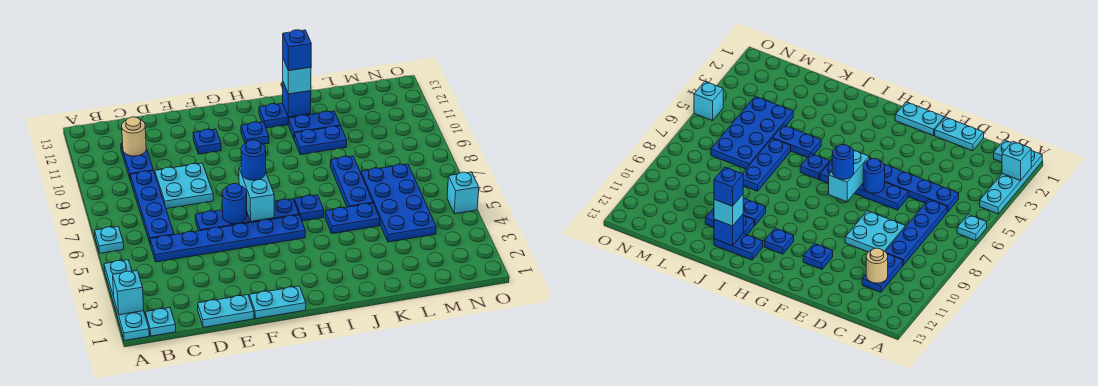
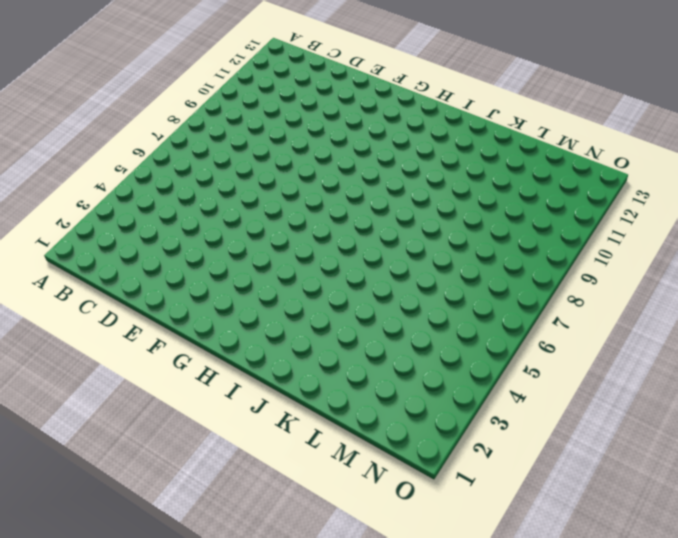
none -> cyan 1x4 plate [104,260,149,341]
none -> cyan 1x1 plate [95,227,124,253]
none -> cyan 1x1 plate [145,308,176,336]

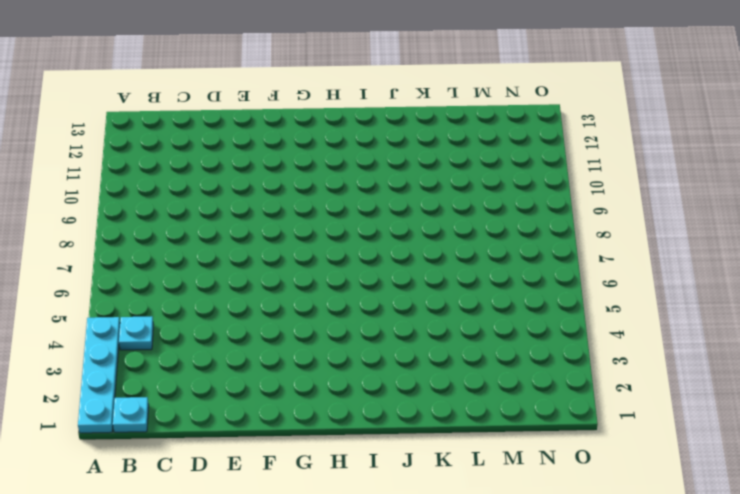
cyan 1x1 plate [119,316,153,350] -> cyan 1x1 plate moved to [95,227,124,253]
none -> blue 1x6 plate [150,215,305,262]
none -> blue 1x4 plate [130,171,174,243]
none -> blue 1x2 plate [121,143,153,181]

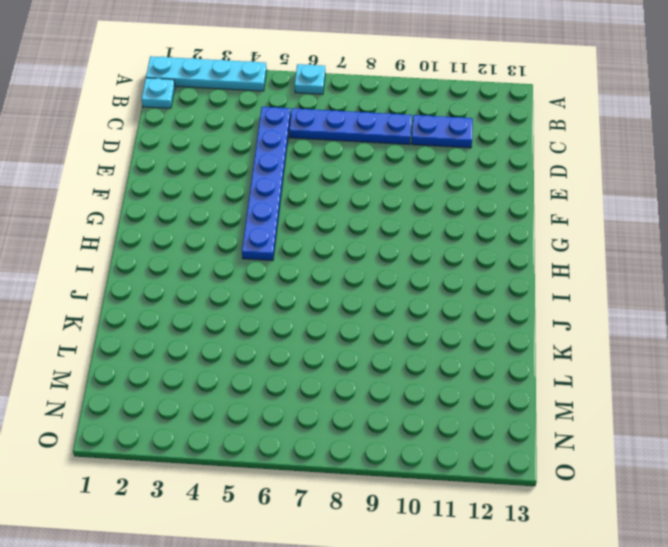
none -> cyan 1x2 plate [198,295,254,327]
none -> cyan 2x2 plate [155,163,213,209]
none -> blue 1x4 plate [195,199,299,231]

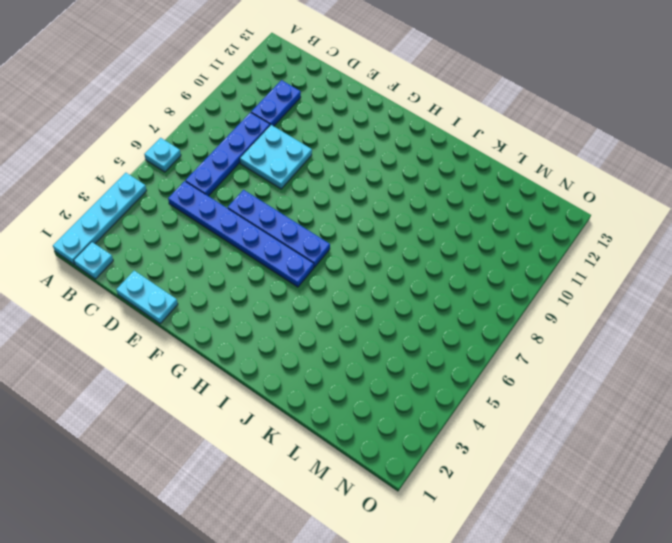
none -> cyan 1x2 plate [249,286,306,319]
none -> blue 1x1 plate [193,129,221,154]
none -> blue 1x1 plate [241,122,269,144]

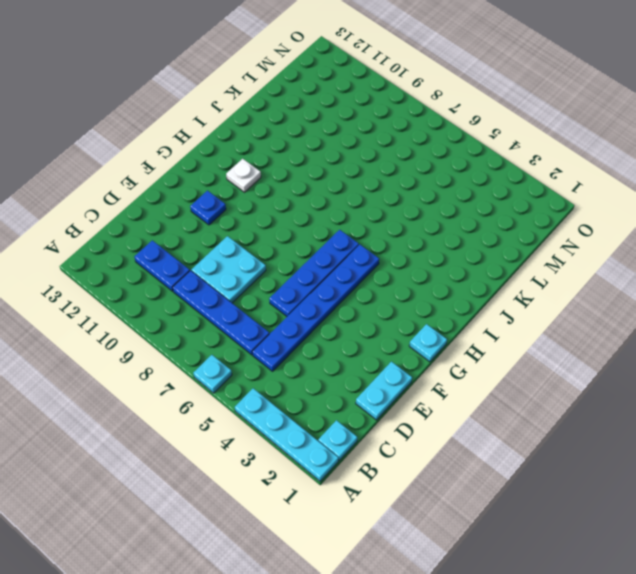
cyan 1x1 plate [409,324,447,362] -> cyan 1x2 plate [249,286,306,319]
white 1x1 plate [226,159,261,192] -> blue 1x1 plate [241,122,269,144]
none -> blue 1x1 plate [294,195,324,221]
none -> blue 1x2 plate [259,103,311,128]
none -> blue 1x2 plate [325,203,380,233]

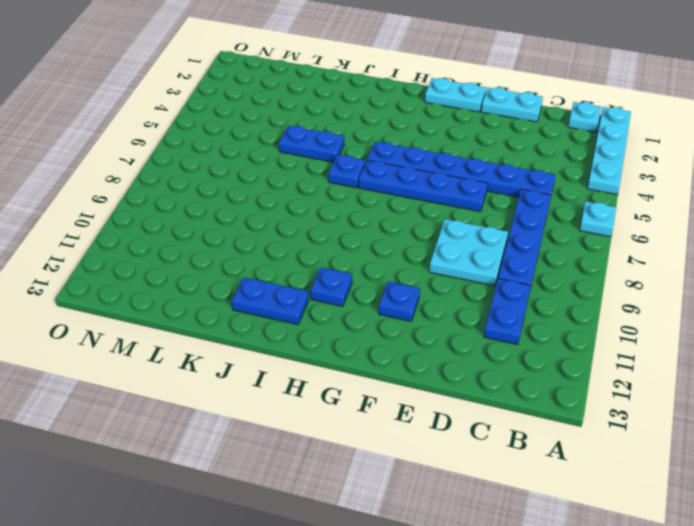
none -> blue 1x2 plate [294,126,347,155]
none -> blue 1x2 plate [288,111,340,138]
none -> blue 1x3 plate [330,156,373,207]

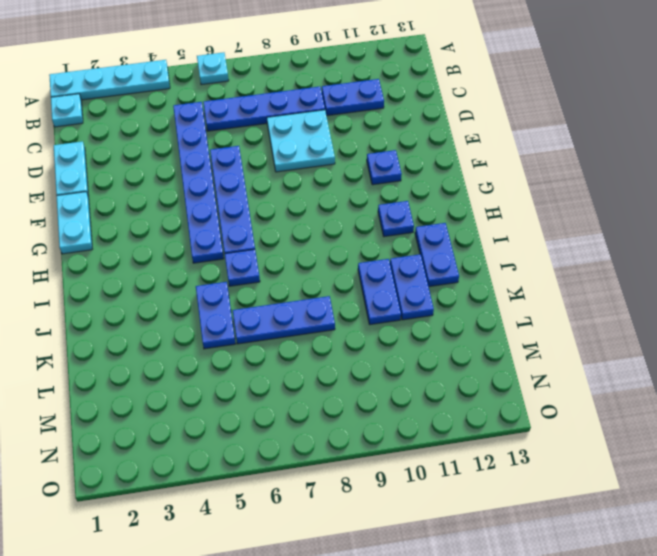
none -> blue 2x4 plate [361,164,436,242]
none -> cyan 1x1 brick [447,172,479,214]
none -> cyan 1x1 brick [113,271,144,315]

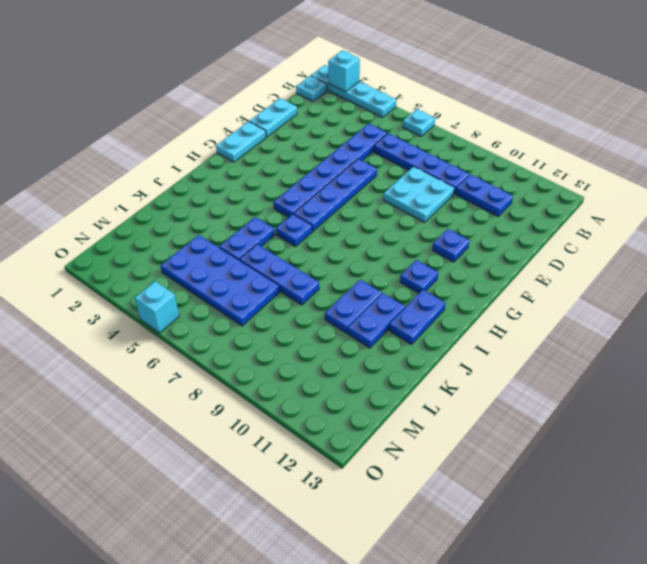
none -> tan 1x1 round brick [122,117,146,156]
none -> blue 1x1 round brick [222,184,247,224]
none -> cyan 1x2 brick [239,167,274,221]

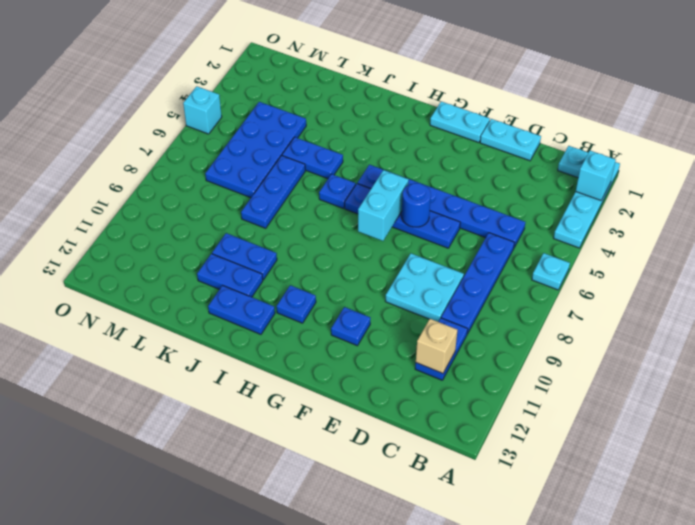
tan 1x1 brick [416,319,458,373] -> tan 1x1 round brick [122,117,146,156]
none -> blue 1x1 brick [283,82,311,117]
none -> blue 1x1 round brick [241,140,266,180]
none -> cyan 1x1 brick [283,59,311,94]

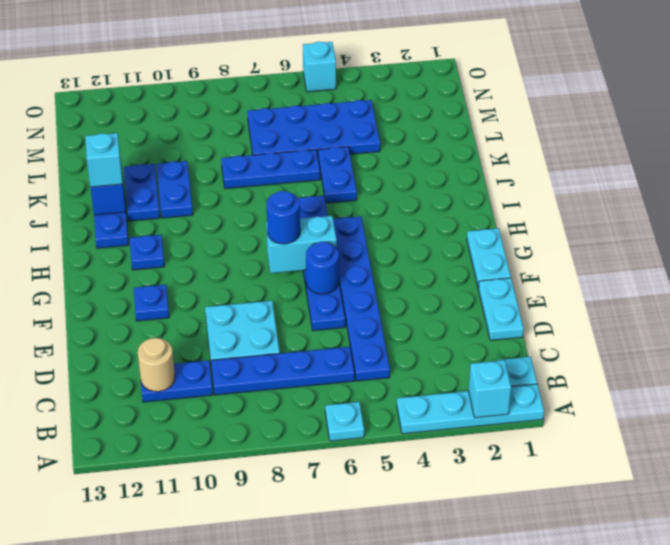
none -> blue 1x1 brick [283,30,311,71]

